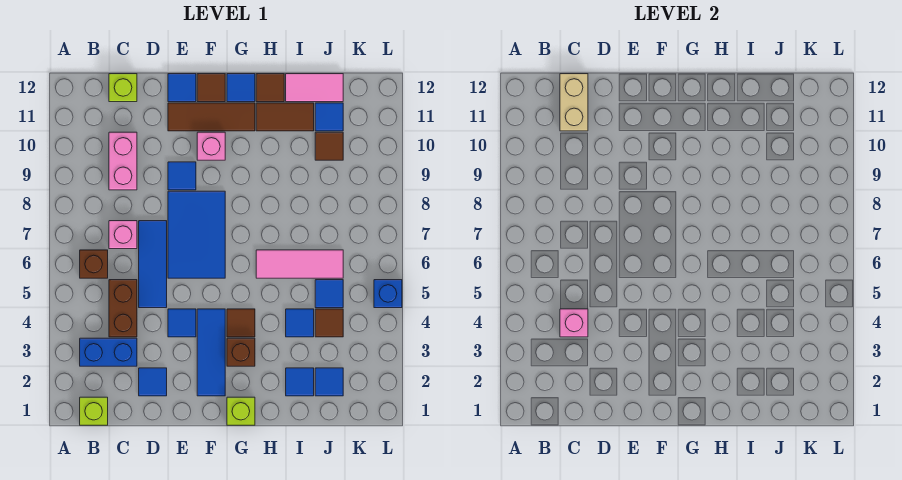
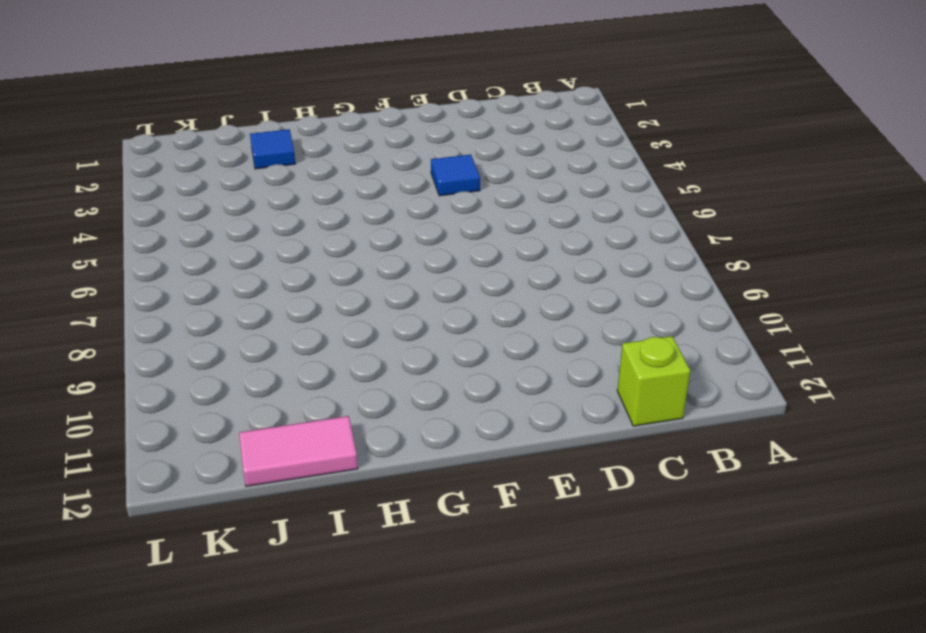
none -> lime 1x1 brick [80,397,108,425]
none -> blue 1x2 brick [80,338,137,366]
none -> brown 1x1 brick [80,250,108,278]
none -> brown 1x2 brick [109,280,137,337]

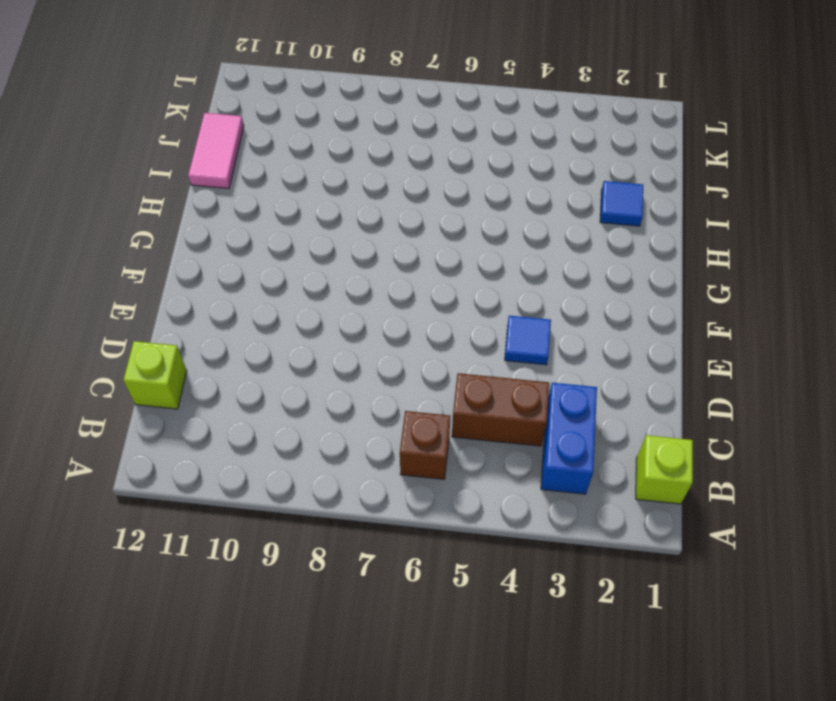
none -> pink 1x1 brick [109,221,137,249]
none -> pink 1x2 brick [109,132,137,190]
none -> blue 1x1 tile [139,368,167,396]
none -> blue 1x3 tile [139,221,167,308]

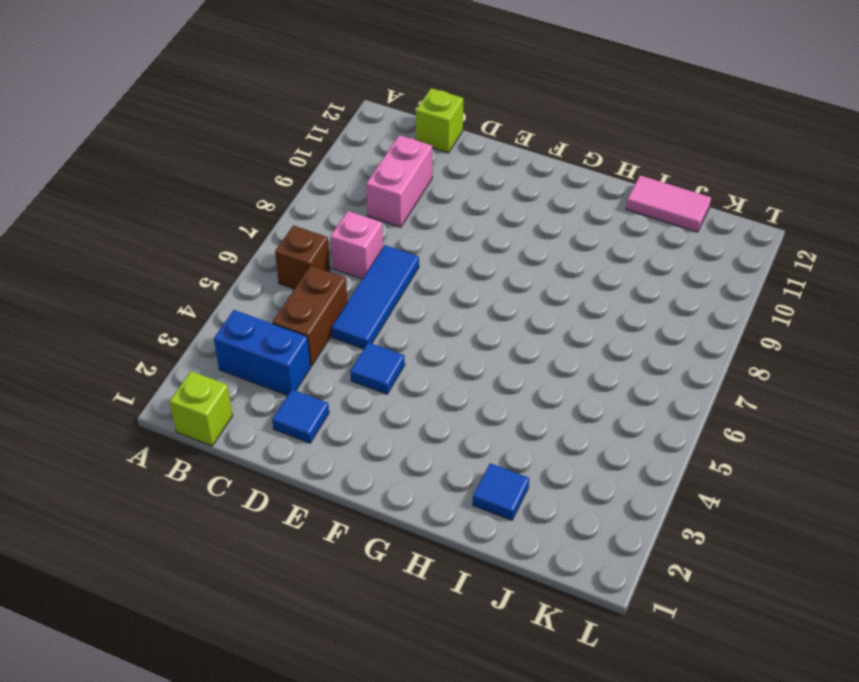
none -> blue 2x3 tile [168,191,225,278]
none -> blue 1x1 tile [168,162,196,190]
none -> brown 1x3 tile [168,103,255,131]
none -> blue 1x1 tile [168,74,196,102]

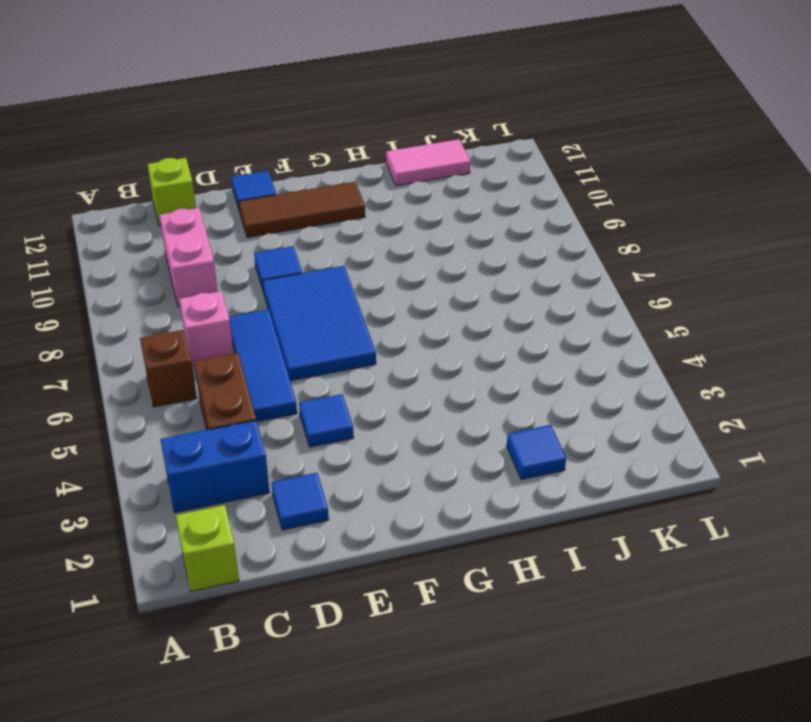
none -> blue 1x3 tile [197,309,225,396]
none -> pink 1x1 brick [197,132,225,160]
none -> brown 1x1 tile [197,74,225,102]
none -> lime 1x1 brick [227,397,255,425]

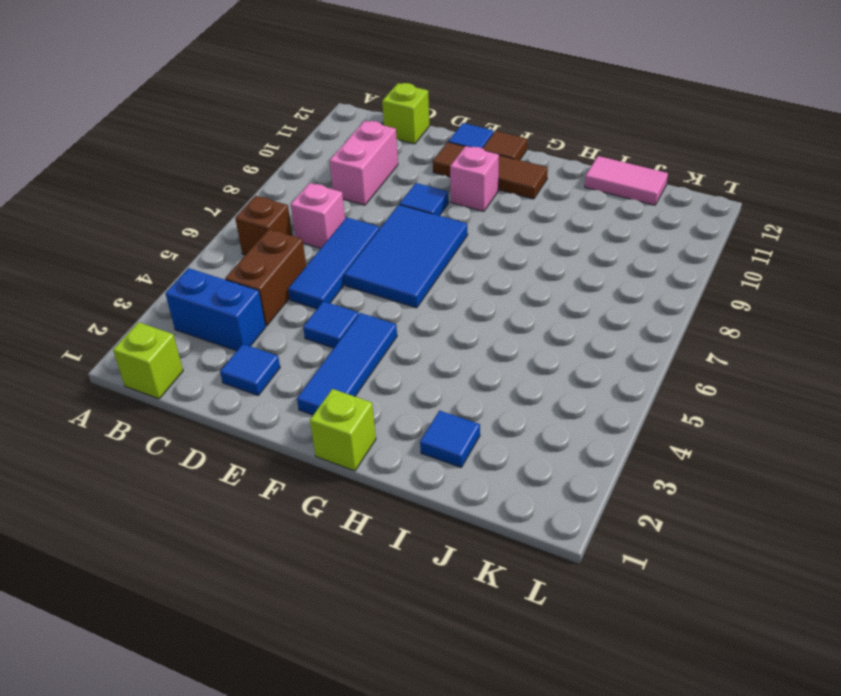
none -> brown 1x1 brick [227,338,255,366]
none -> brown 1x1 tile [227,309,255,337]
none -> blue 1x1 tile [227,74,255,102]
none -> pink 1x3 tile [256,250,343,278]

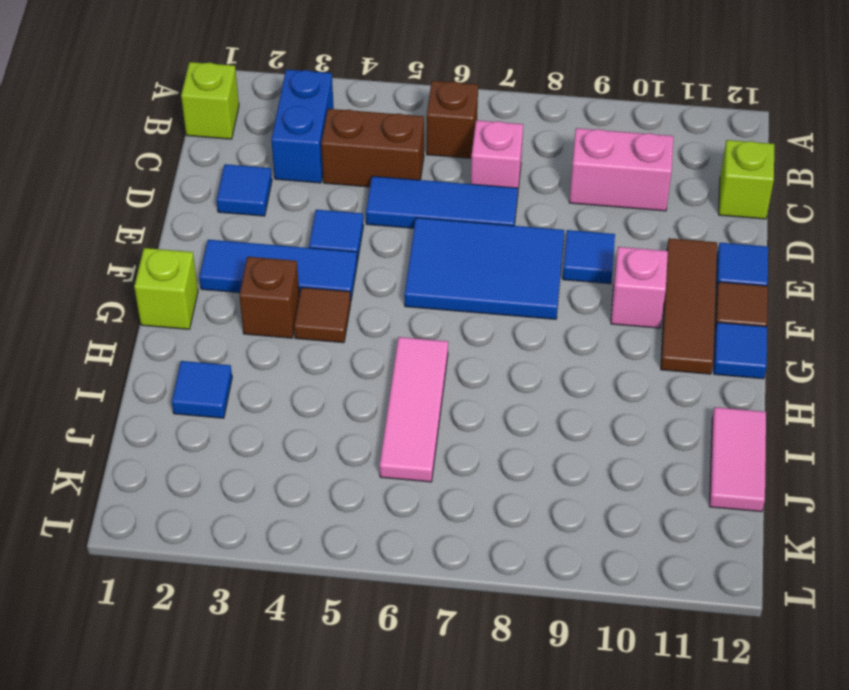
none -> brown 1x2 tile [256,103,314,131]
none -> brown 1x1 tile [256,74,284,102]
none -> blue 1x1 tile [286,309,314,337]
none -> blue 1x1 tile [315,368,343,396]

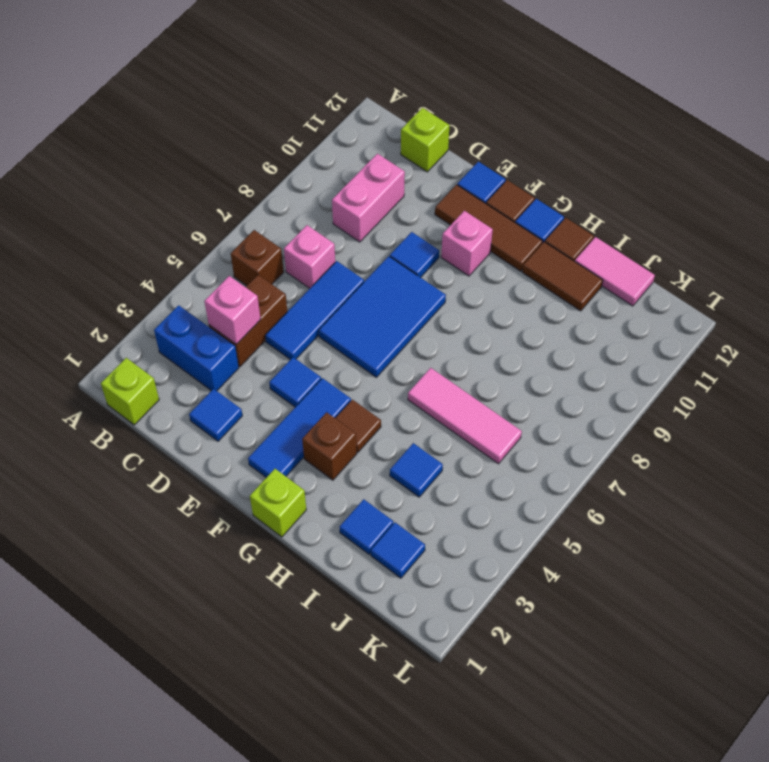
none -> brown 1x1 tile [315,309,343,337]
none -> blue 1x1 tile [315,280,343,308]
none -> brown 1x1 tile [315,132,343,160]
none -> blue 1x1 tile [315,103,343,131]

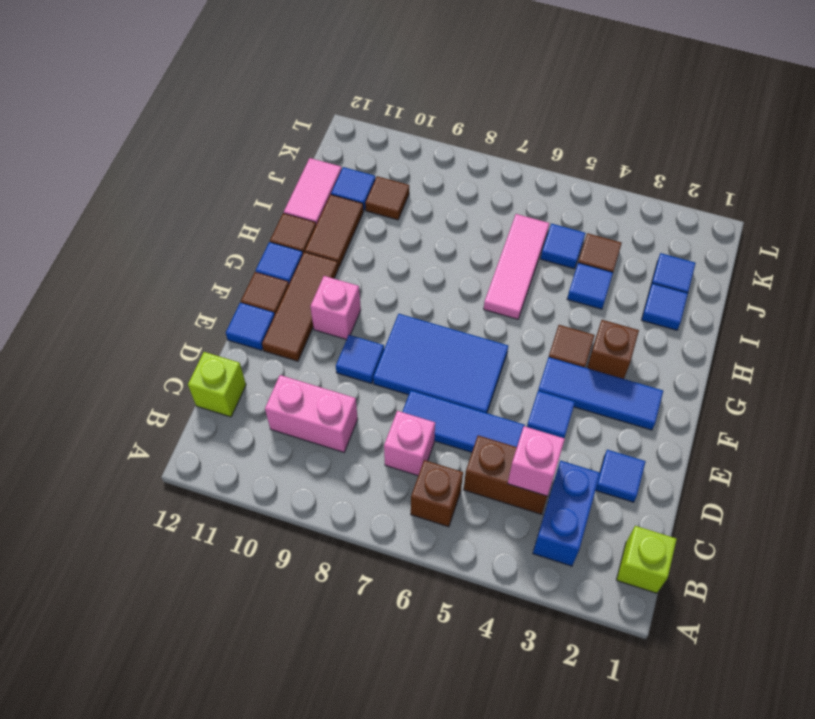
none -> lime 1x1 brick [227,397,255,425]
none -> blue 1x1 brick [374,280,402,308]
none -> tan 1x2 brick [560,74,588,131]

